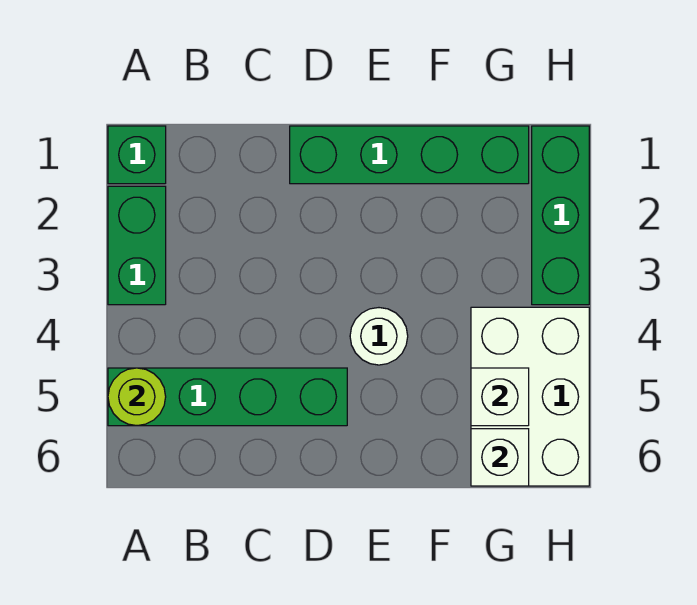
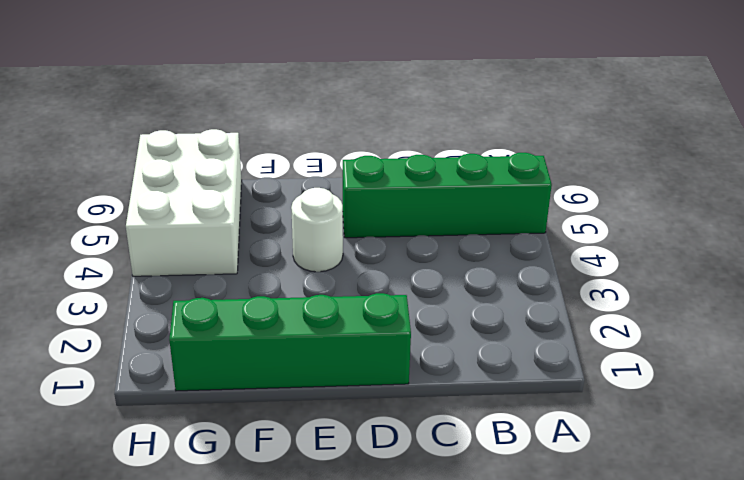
none -> green 1x1 brick [108,126,166,184]
none -> green 1x2 brick [108,186,166,305]

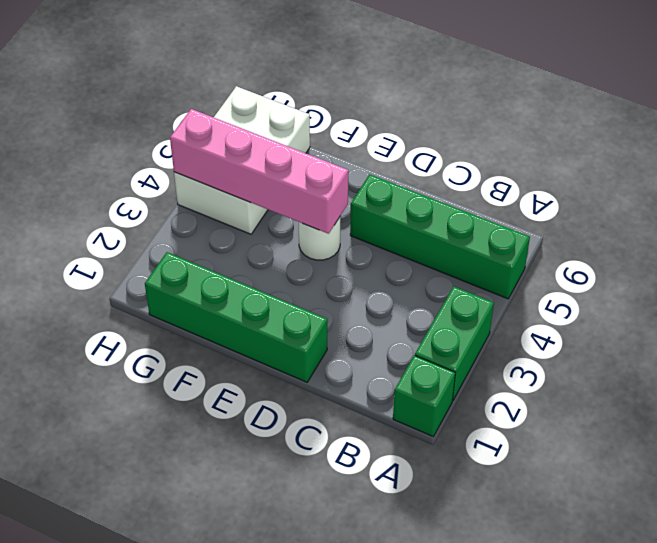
pink 1x4 brick [170,109,348,234] -> none
none -> green 1x3 brick [532,126,589,305]
none -> lime 1x1 round brick [108,368,166,426]

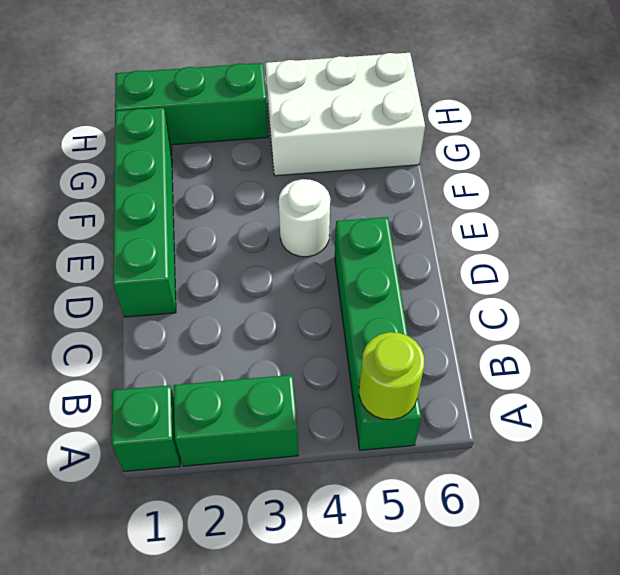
none -> white 1x1 brick [471,368,529,426]
none -> white 1x1 brick [471,429,529,486]

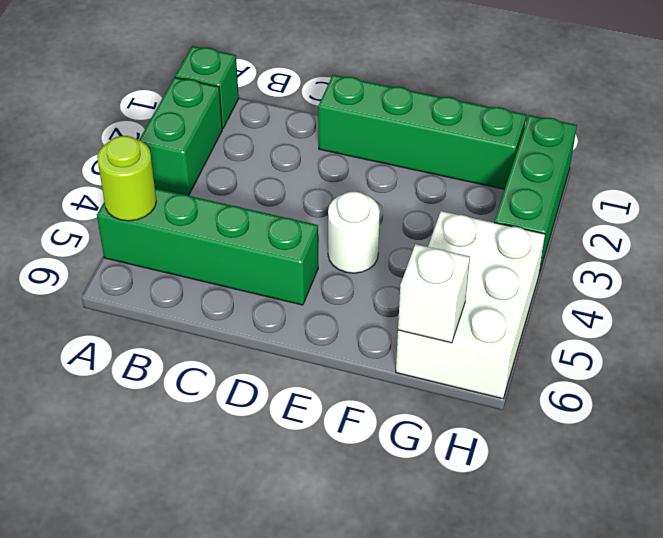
none -> white 1x1 brick [471,368,529,426]

